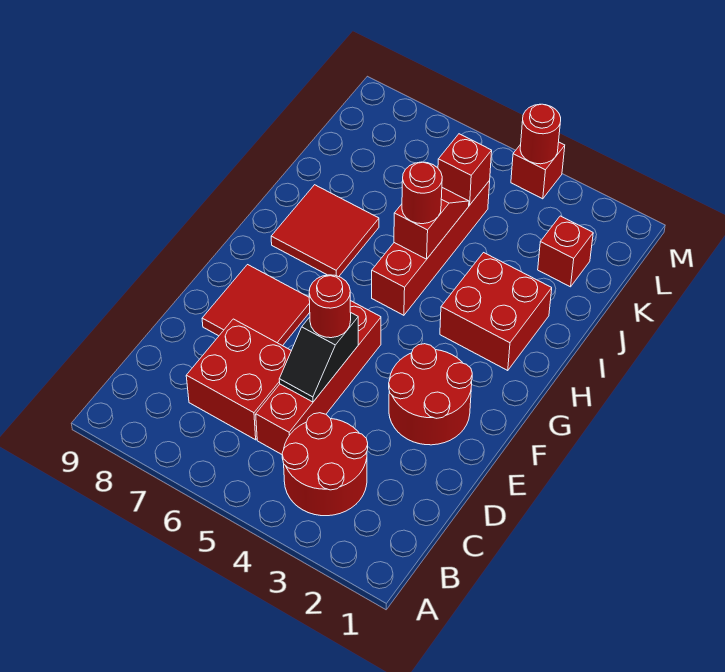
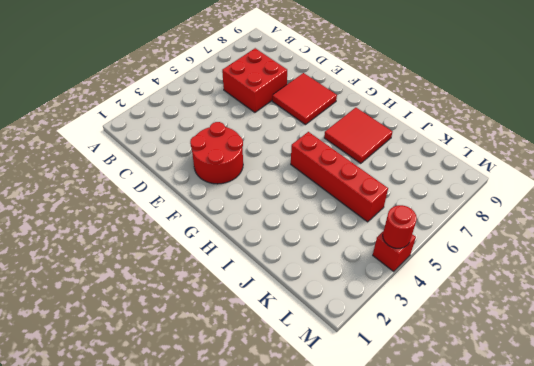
none -> red 2x2 round brick [282,413,368,516]
none -> red 1x4 brick [256,301,381,454]
none -> red 2x2 brick [440,253,552,370]

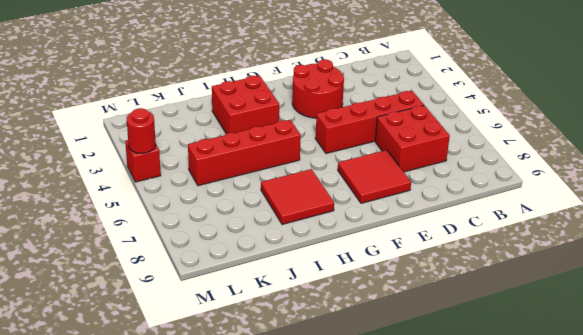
none -> red 2x2 round brick [282,413,368,516]
none -> red 1x1 brick [538,216,593,287]
none -> black 1x2 slope [279,313,358,402]

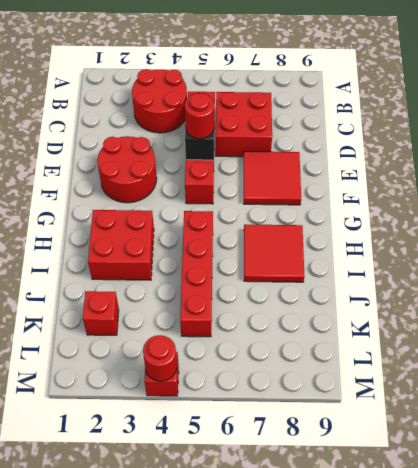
none -> red 1x2 slope [394,188,469,259]
none -> red 1x1 brick [438,134,492,205]
none -> red 1x1 round brick [402,162,442,224]

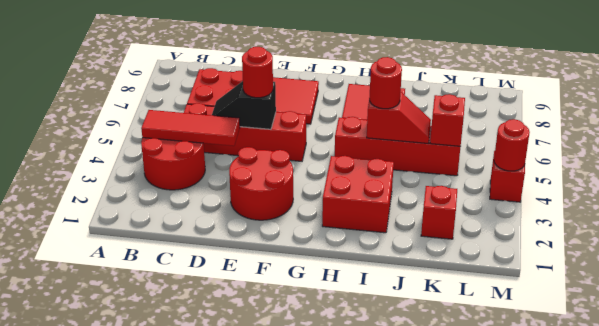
red 1x3 tile [141,110,240,146] -> none

